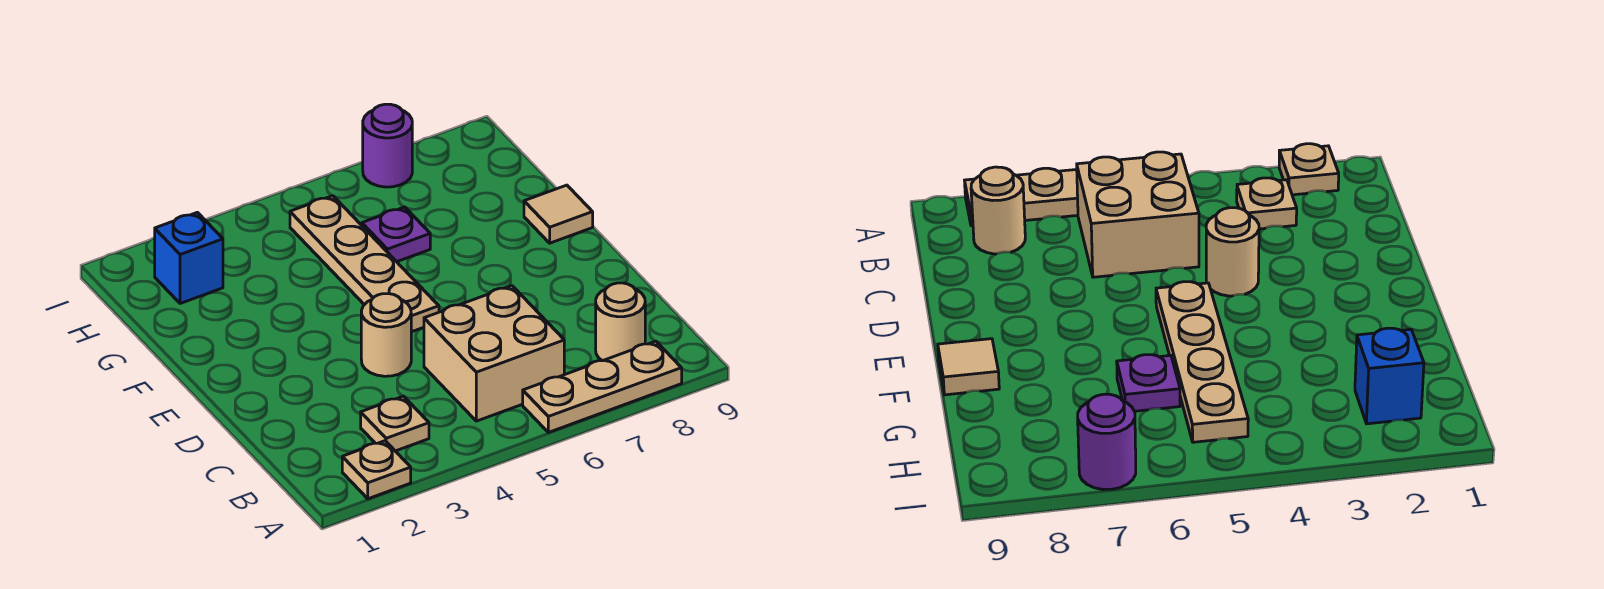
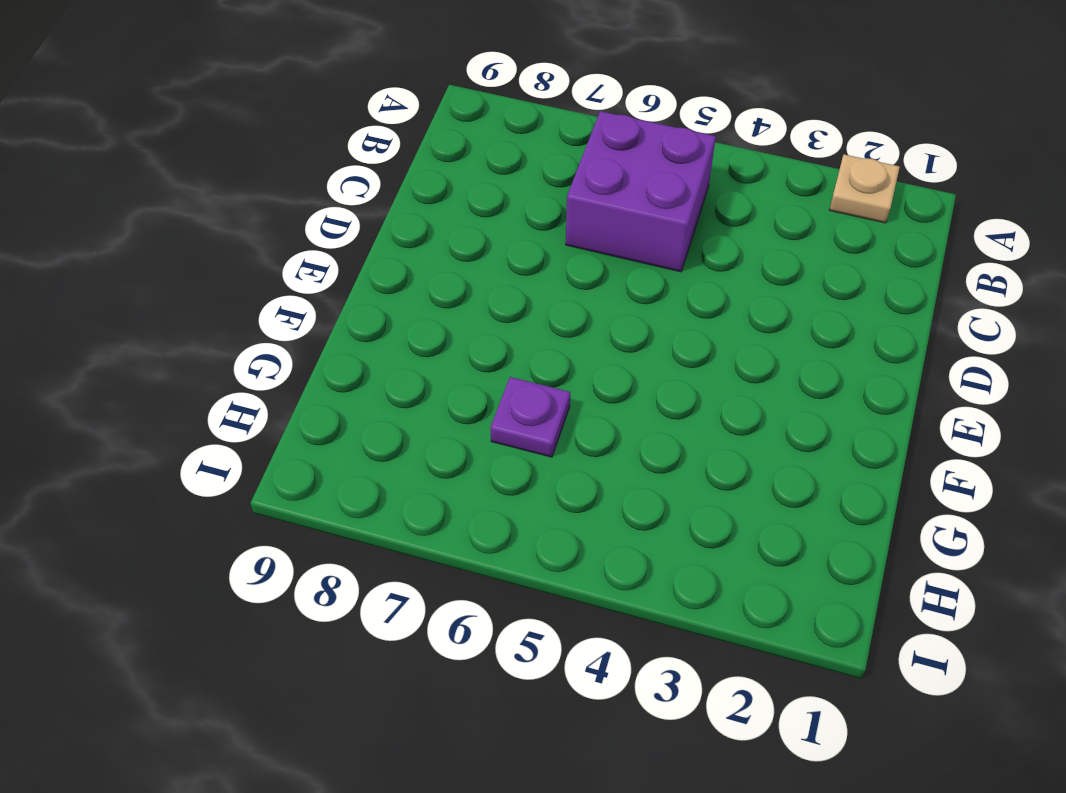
purple 2x2 brick [566,111,716,272] -> tan 2x2 brick [424,286,564,421]
none -> tan 1x3 plate [523,341,682,432]
none -> tan 1x1 plate [361,396,429,451]

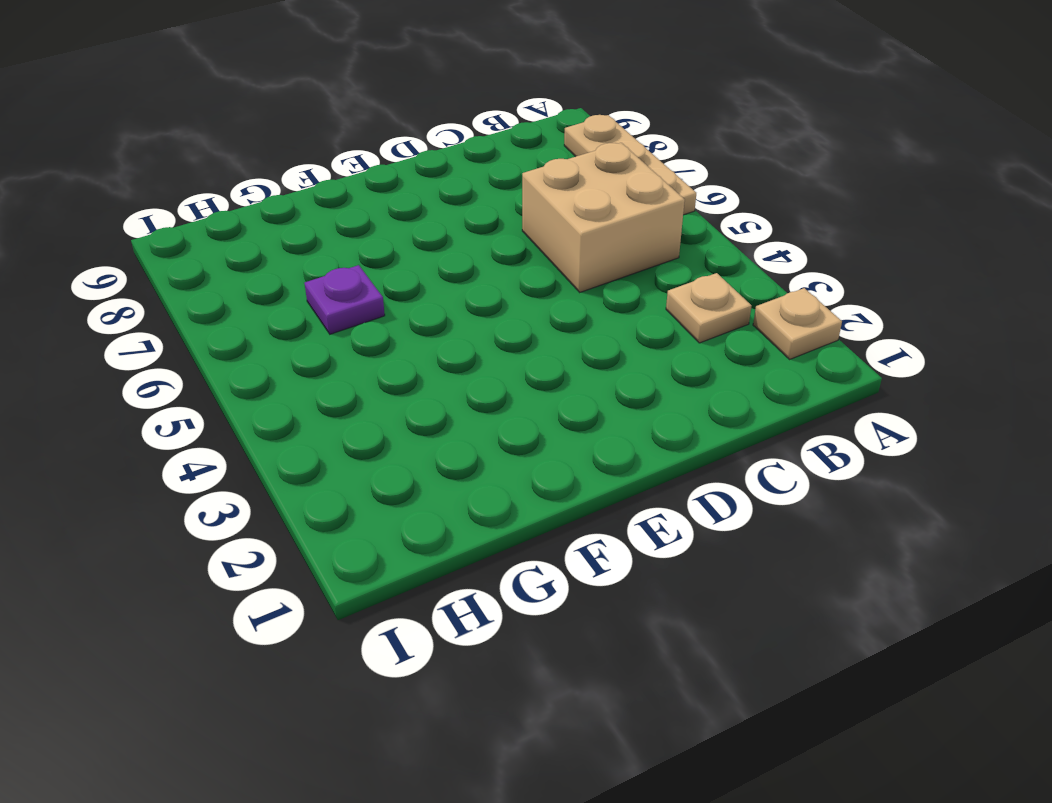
none -> tan 1x1 round brick [596,283,645,361]
none -> tan 1x1 round brick [361,294,411,376]

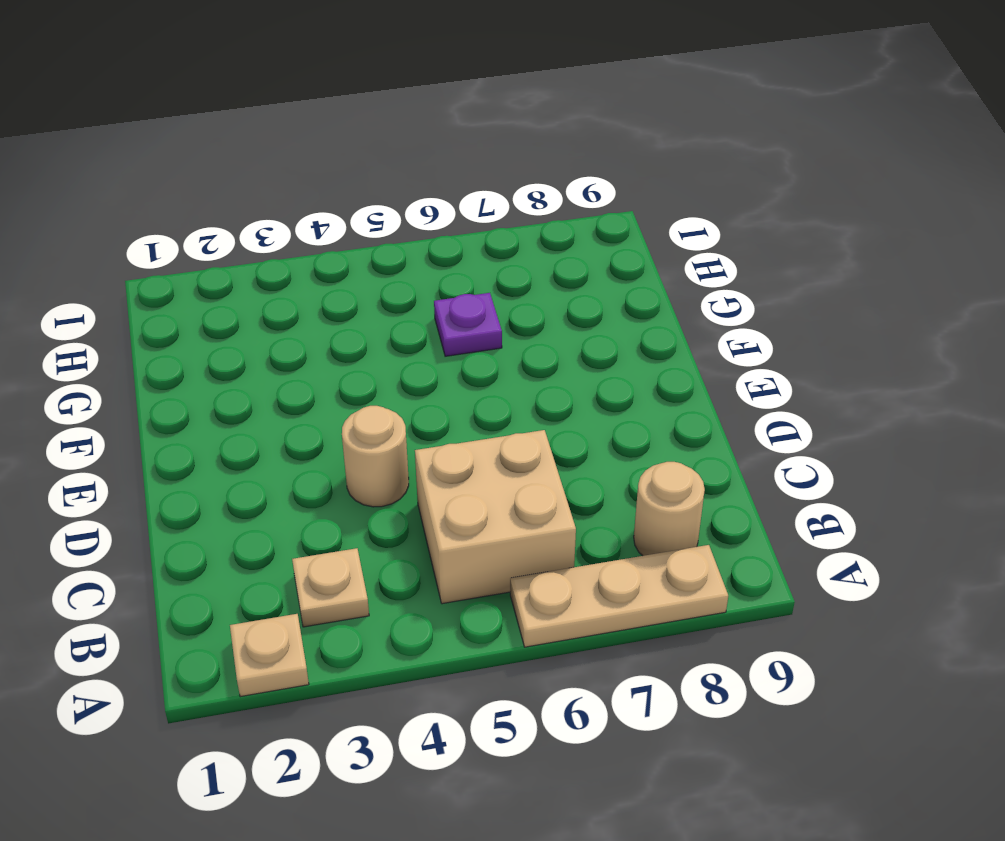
none -> tan 1x4 plate [290,196,439,332]
none -> tan 1x1 tile [524,185,593,243]

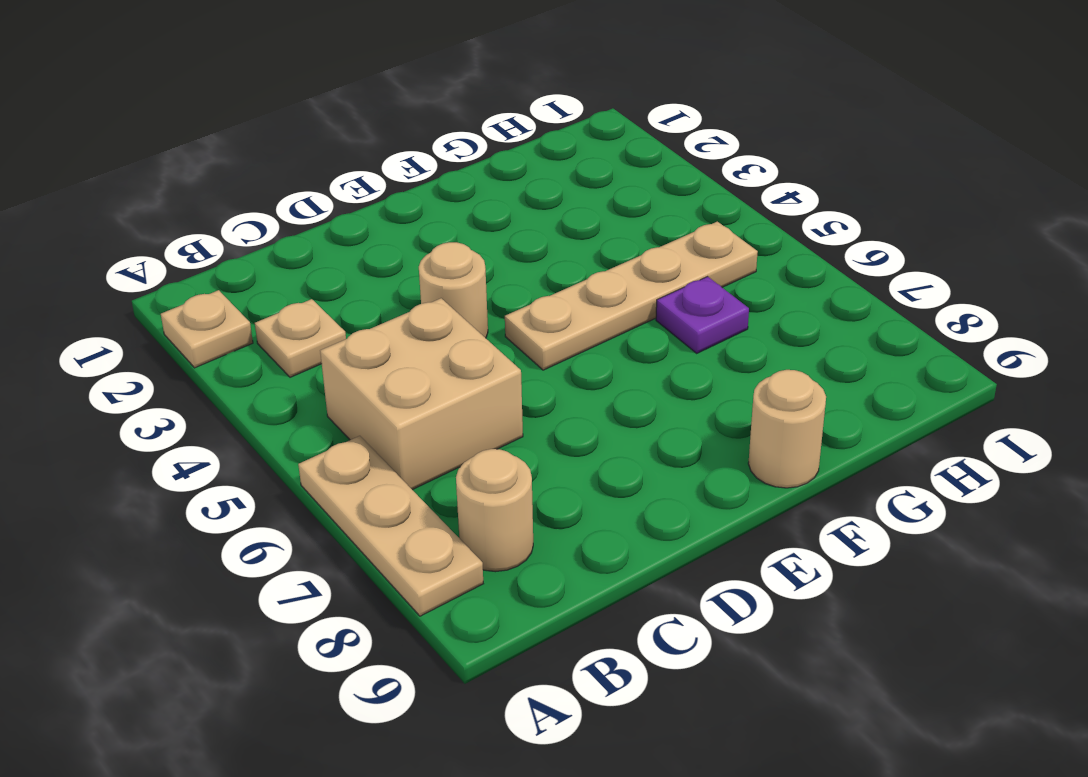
tan 1x1 round brick [748,370,826,488] -> tan 1x1 tile [524,185,593,243]
none -> blue 1x1 brick [155,212,223,304]
none -> purple 1x1 round brick [363,104,412,187]

